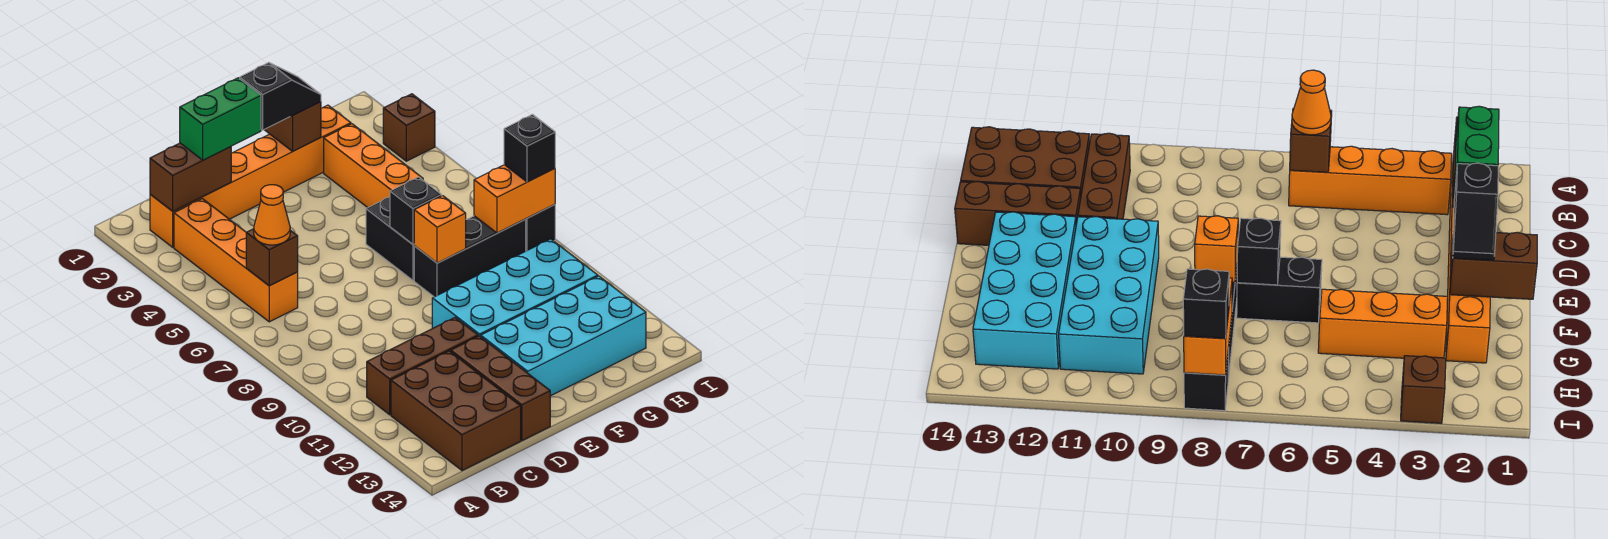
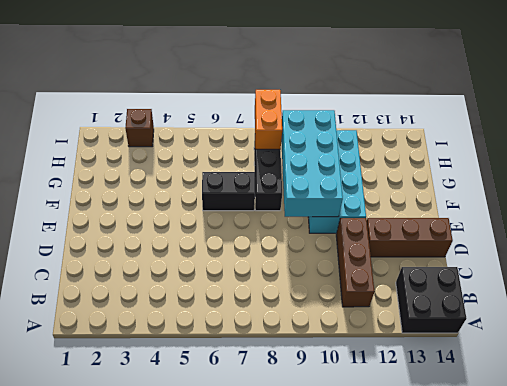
black 2x2 brick [396,267,467,333] -> brown 2x3 brick [391,351,521,471]
cyan 2x4 brick [281,110,343,217] -> cyan 2x4 brick moved to [481,276,646,396]
none -> orange 1x6 brick [150,105,351,247]
none -> orange 1x4 brick [174,199,298,322]
none -> orange 1x3 brick [324,124,423,208]

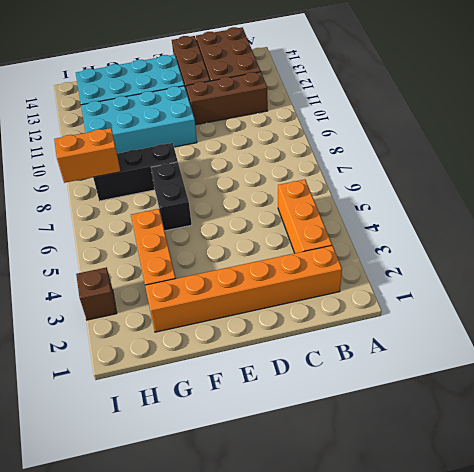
orange 1x3 brick [278,179,332,253] -> orange 1x4 brick [174,199,298,322]
none -> black 1x1 brick [525,205,555,251]
none -> brown 1x2 brick [150,143,231,211]
none -> brown 1x1 brick [246,229,298,286]

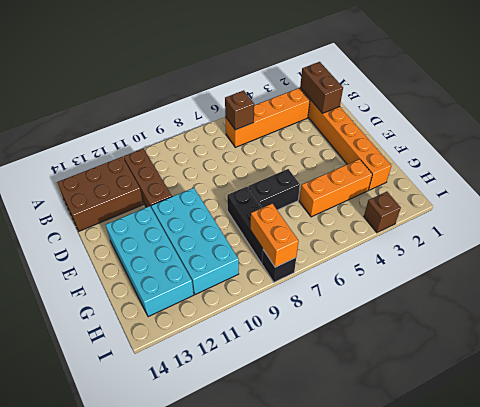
none -> brown 1x3 brick [451,336,550,441]
none -> brown 1x2 brick [264,101,321,151]
none -> black 1x1 brick [390,177,442,245]

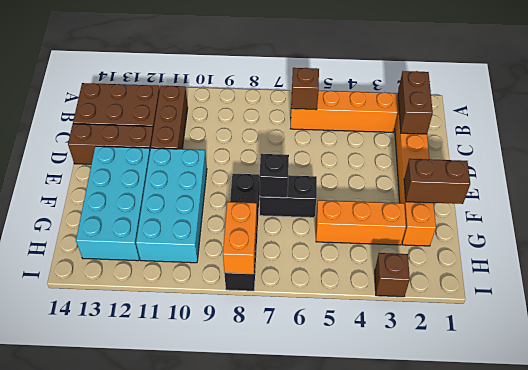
none -> orange 1x1 brick [414,196,466,263]
none -> orange 1x1 cone [254,185,290,245]
none -> green 1x2 brick [180,78,261,160]

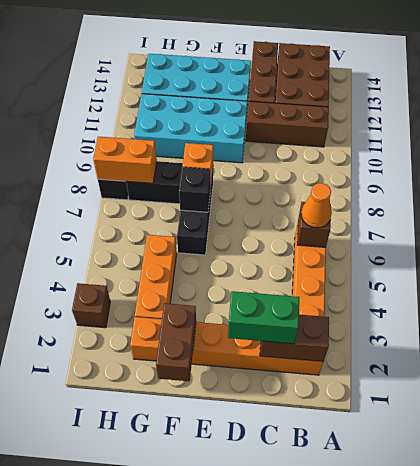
none -> black 1x2 slope [240,63,321,130]
none -> black 1x1 brick [504,115,555,182]

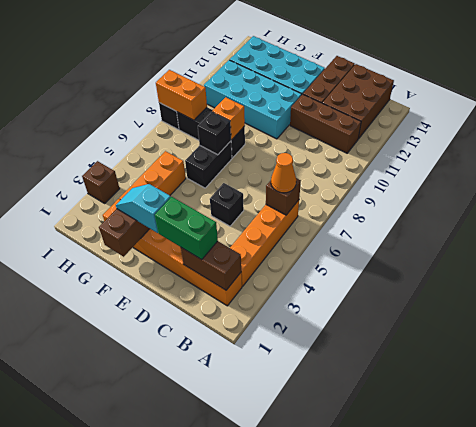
black 1x1 brick [210,183,244,226] -> black 1x1 brick moved to [504,115,555,182]
cyan 1x2 slope [116,184,171,233] -> black 1x2 slope [240,63,321,130]

